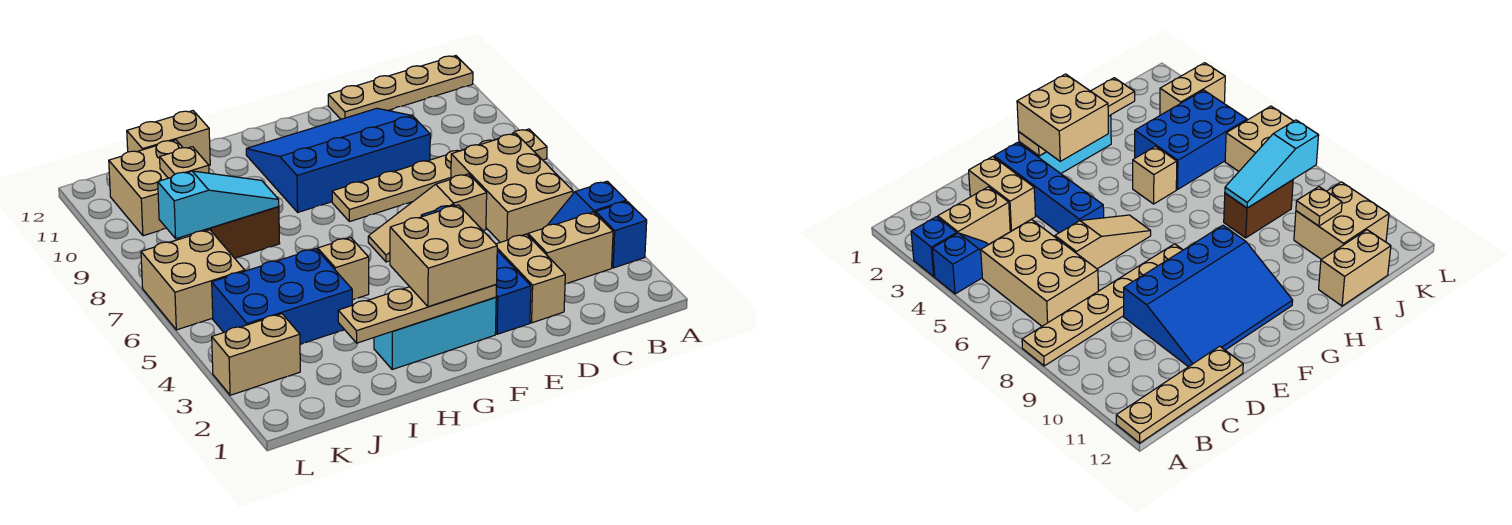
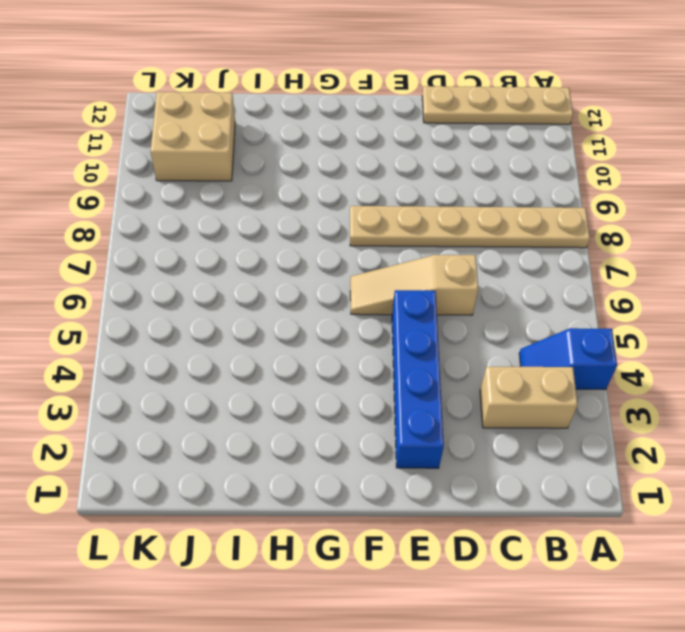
none -> blue 1x1 brick [595,201,647,268]
none -> tan 2x3 brick [451,134,573,242]
none -> tan 1x2 brick [496,234,565,323]

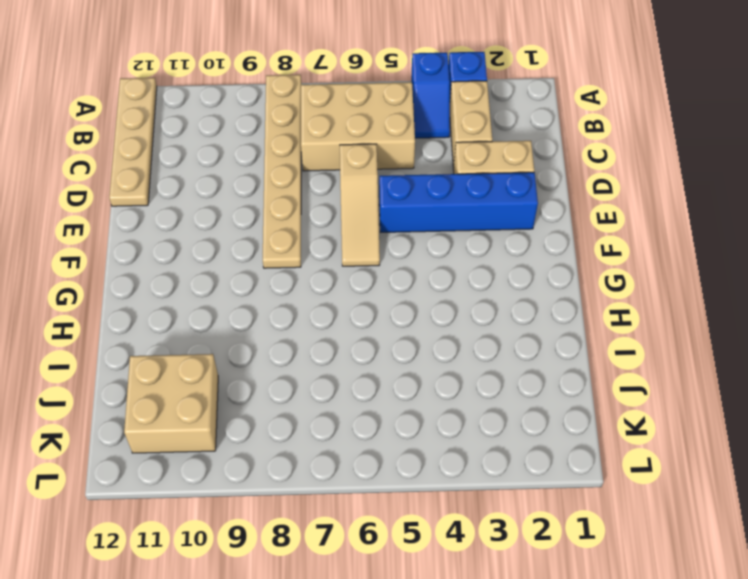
none -> blue 3x4 slope [246,108,430,212]
none -> cyan 1x3 brick [374,297,496,369]
none -> tan 1x1 brick [318,237,369,300]

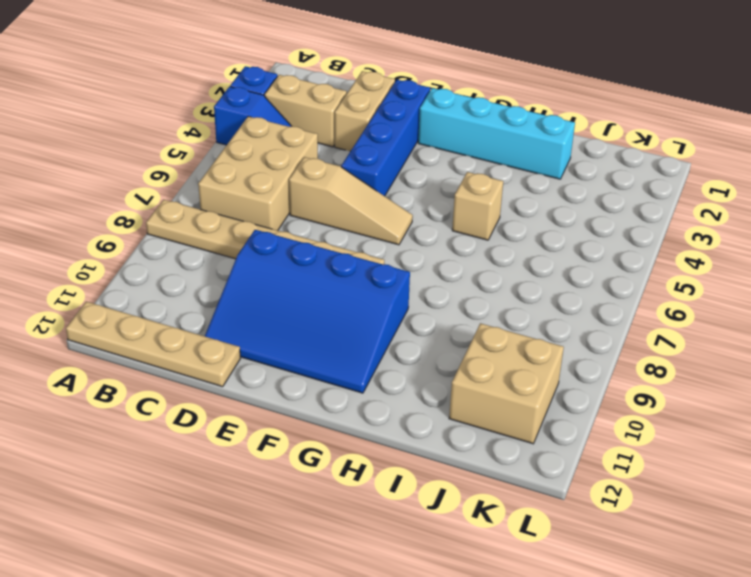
cyan 1x4 brick [418,88,575,179] -> cyan 1x3 brick [374,297,496,369]
none -> blue 2x3 brick [212,249,352,344]
none -> brown 1x2 brick [202,207,280,258]
none -> tan 1x2 brick [127,111,210,165]

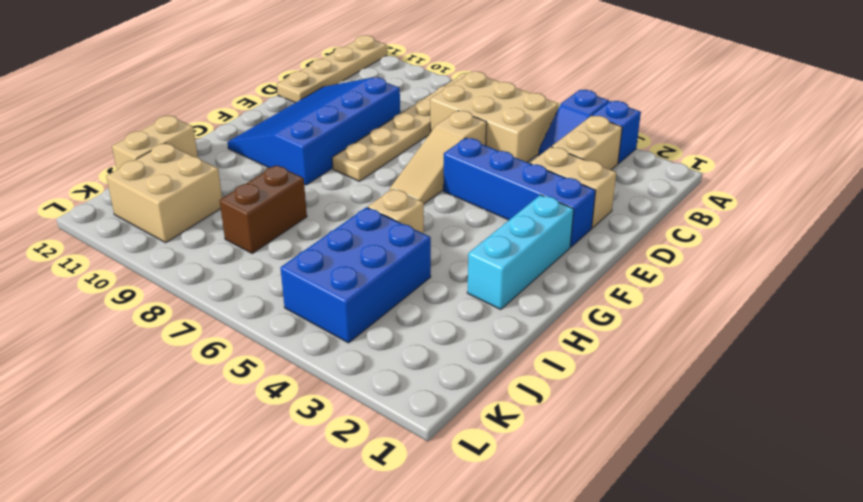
none -> tan 1x2 brick [212,314,300,395]
none -> tan 2x2 brick [141,230,245,330]
none -> tan 1x4 plate [338,285,497,343]

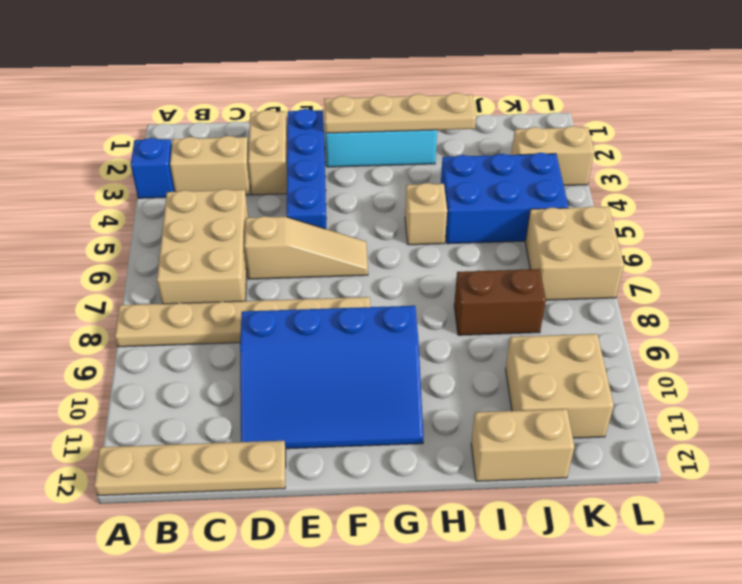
none -> blue 1x2 slope [548,181,626,225]
none -> cyan 1x3 slope [158,171,279,239]
none -> tan 1x1 plate [160,147,209,178]

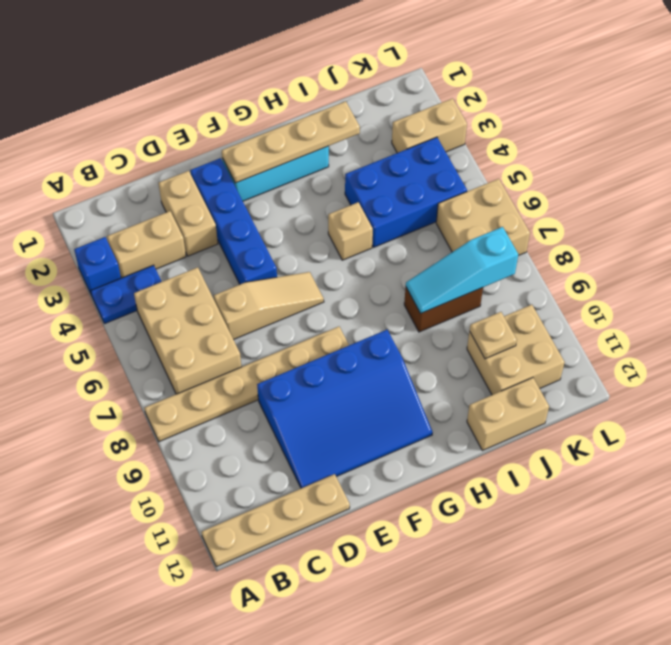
blue 1x2 plate [91,265,162,324] -> blue 1x2 slope [548,181,626,225]
none -> tan 2x2 brick [390,205,497,307]

